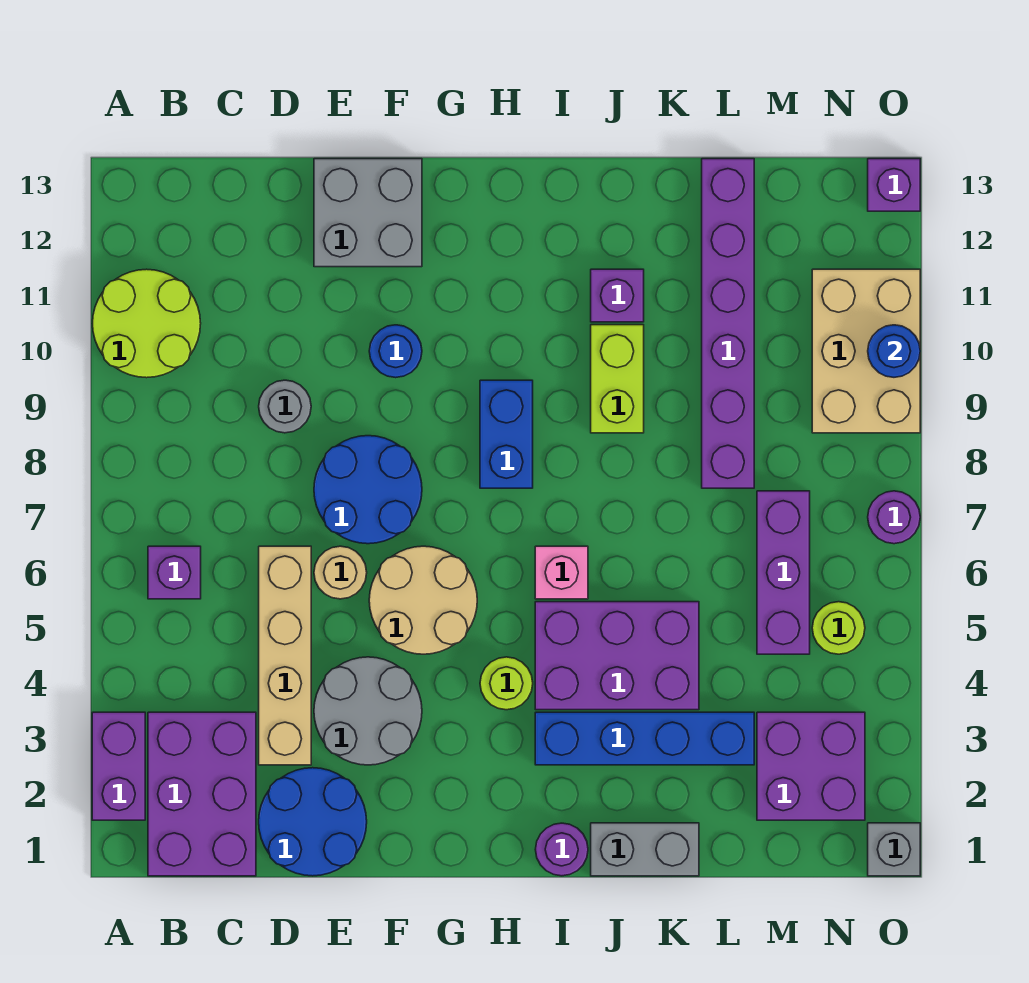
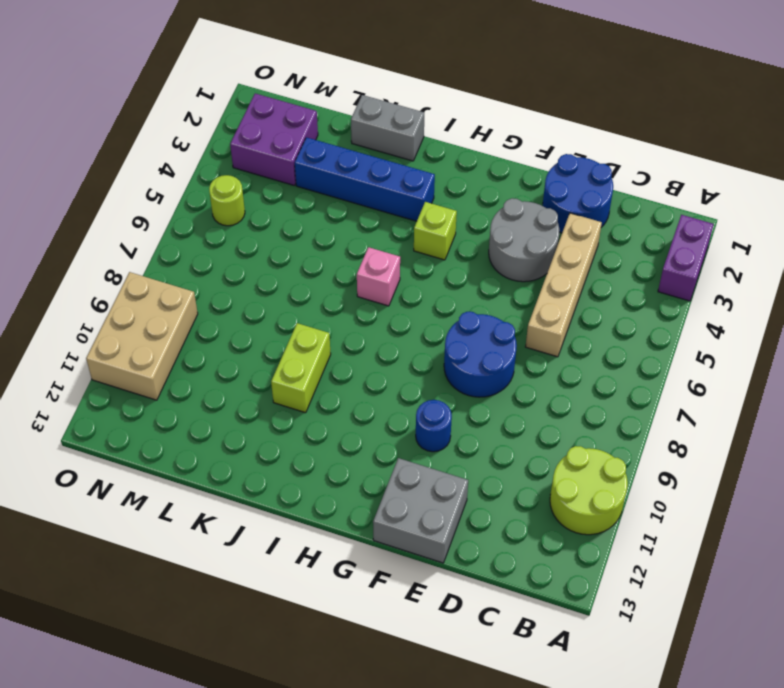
lime 1x1 brick [414,202,457,260] -> lime 1x1 round brick [480,657,533,710]
none -> purple 2x3 brick [148,712,256,876]
none -> purple 1x1 brick [148,546,201,599]
none -> grey 1x1 round brick [259,380,311,433]
none -> tan 1x1 round brick [314,546,367,599]

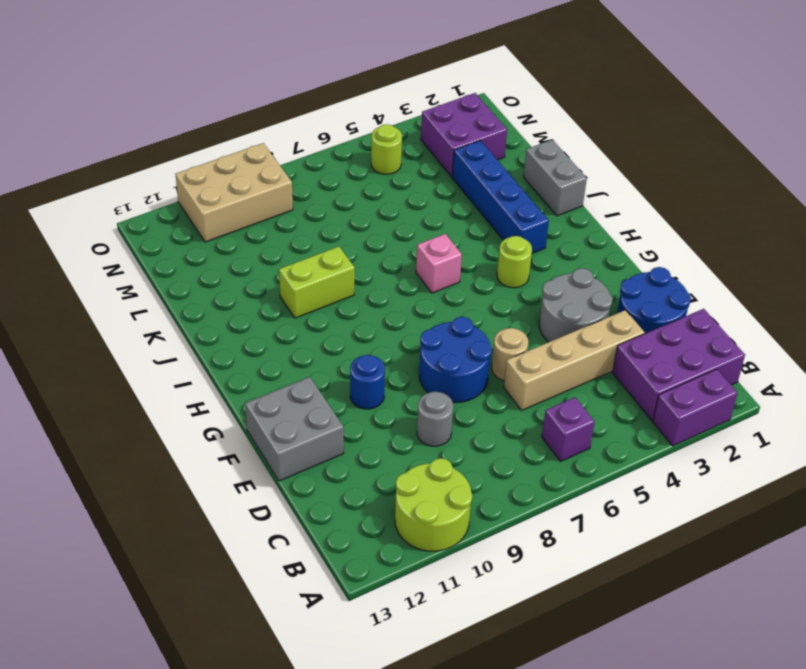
none -> tan 2x2 round brick [369,546,477,654]
none -> blue 1x2 brick [480,380,533,488]
none -> purple 1x1 round brick [535,823,588,876]
none -> purple 2x3 brick [535,602,699,710]

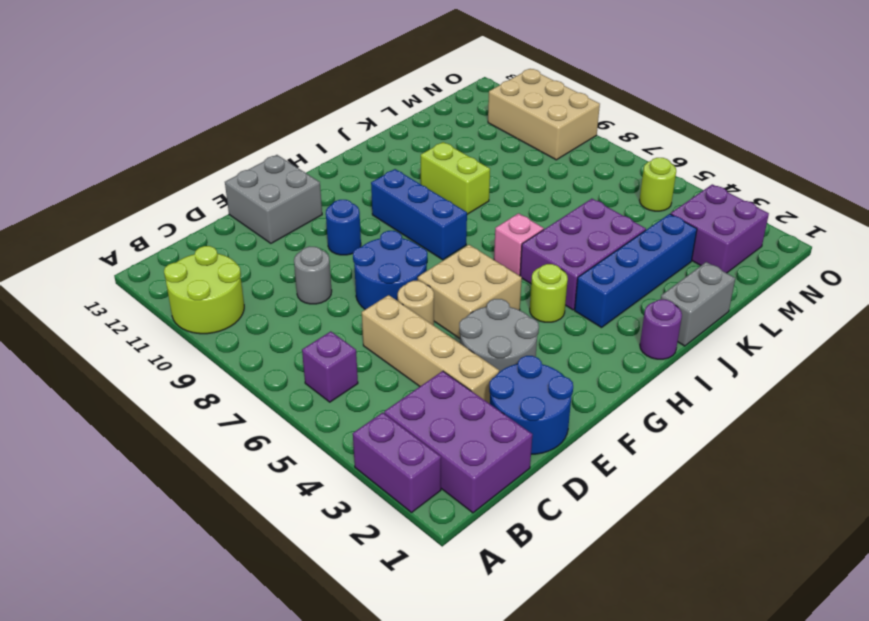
tan 2x2 brick [418,245,522,338] -> tan 2x2 round brick [369,546,477,654]
blue 1x3 brick [371,169,467,260] -> blue 1x2 brick [480,380,533,488]
none -> purple 1x1 brick [591,269,644,322]
none -> purple 1x6 brick [702,159,754,488]
none -> purple 1x3 brick [757,491,810,654]
none -> grey 1x1 brick [868,823,920,876]

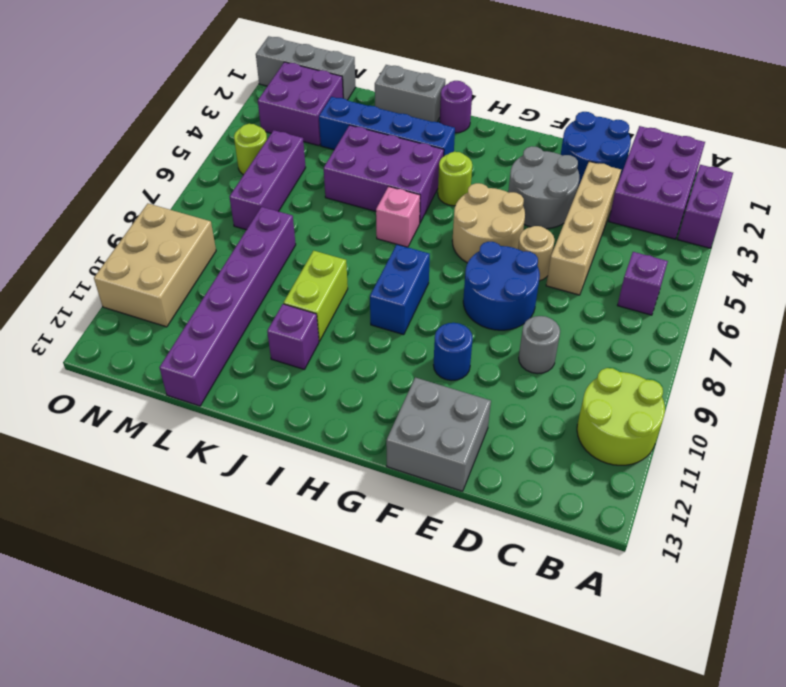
grey 1x3 brick [256,36,356,100] -> grey 1x1 brick [868,823,920,876]
none -> purple 1x1 round brick [868,491,920,544]
none -> purple 1x1 brick [868,159,920,211]
none -> blue 1x1 round brick [868,325,920,377]

